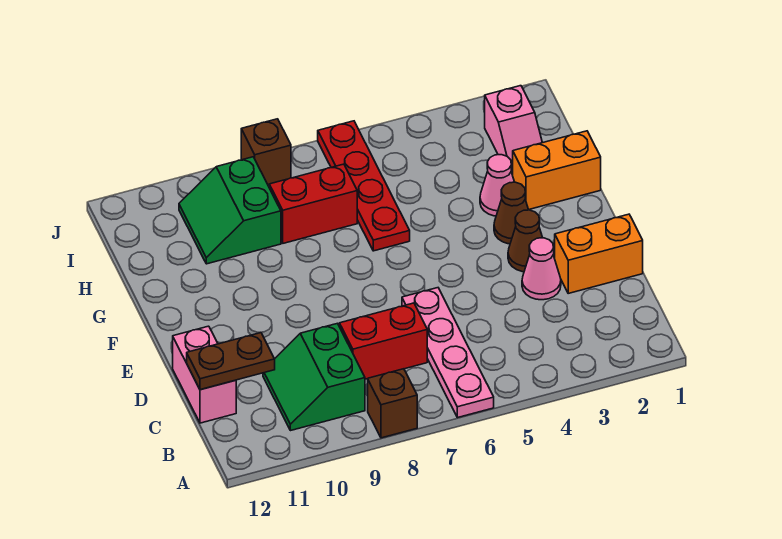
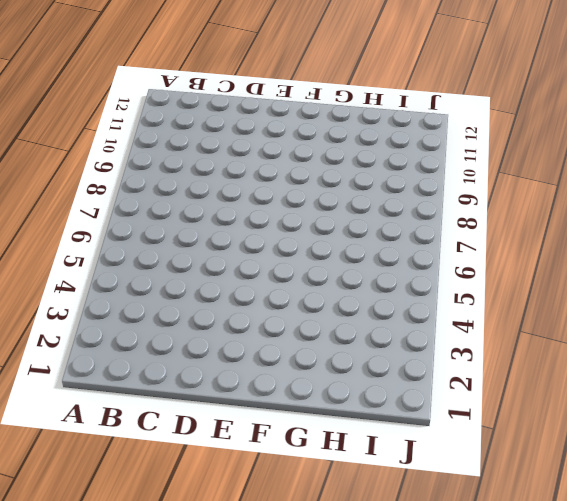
none -> pink 1x4 plate [402,288,494,418]
none -> brown 1x1 brick [368,369,417,438]
none -> green 2x2 slope [263,323,365,431]

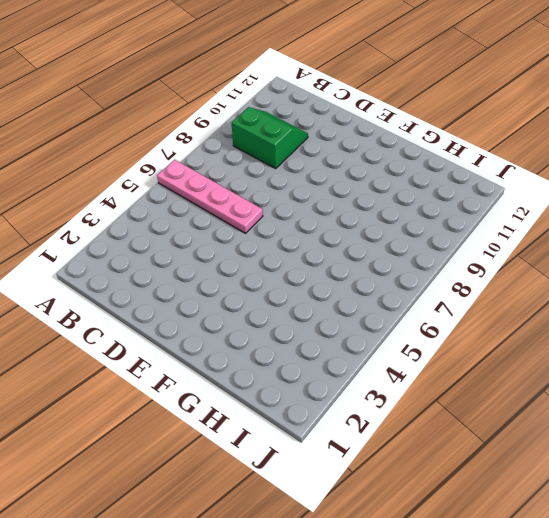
none -> brown 1x1 brick [368,369,417,438]
none -> red 1x2 brick [339,303,427,379]
none -> pink 1x2 brick [173,326,236,423]

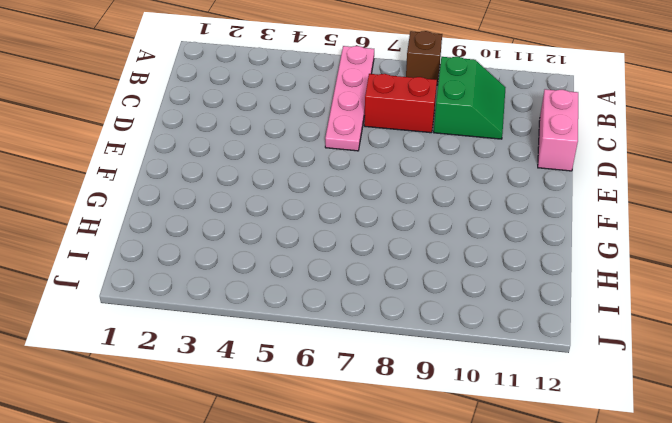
none -> orange 1x2 brick [555,214,643,293]
none -> pink 1x1 cone [522,238,561,300]
none -> brown 1x1 cone [508,210,543,272]

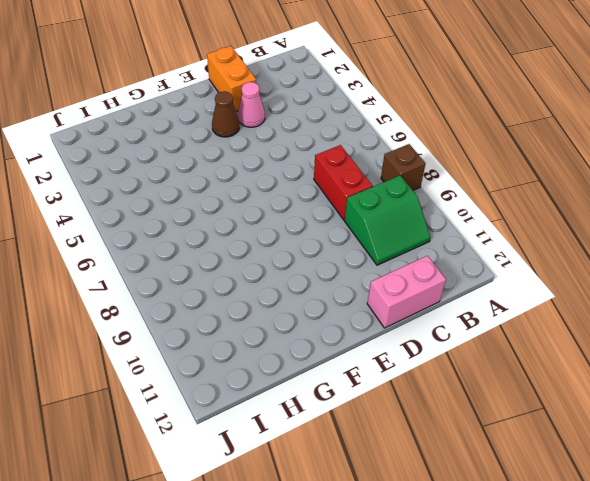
none -> pink 1x4 plate [402,288,494,418]
none -> brown 1x1 cone [494,182,528,244]
none -> orange 1x2 brick [513,131,601,210]

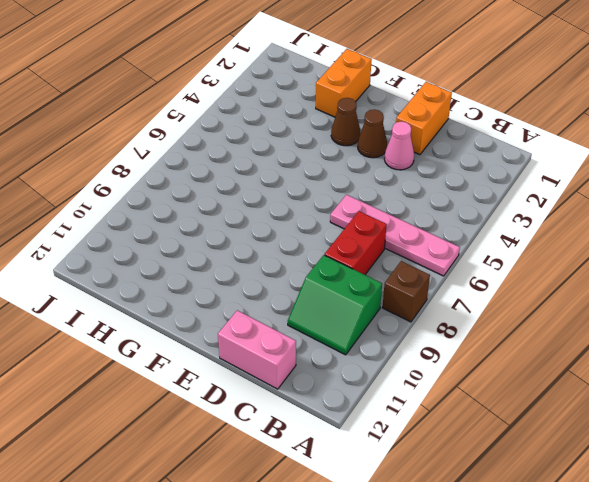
none -> pink 1x1 cone [480,155,514,216]
none -> red 1x4 plate [318,121,410,251]
none -> pink 1x2 slope [485,86,542,175]

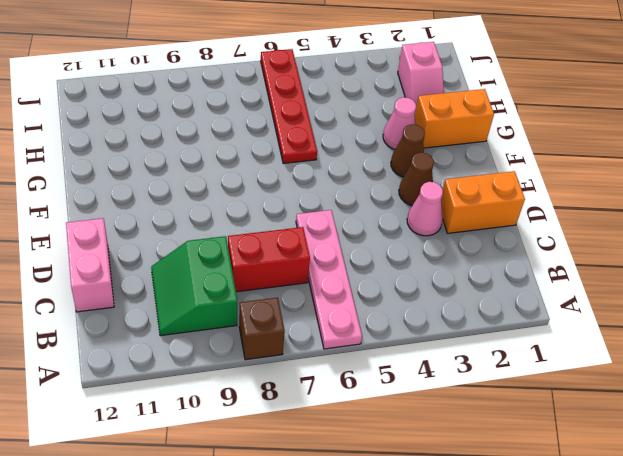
none -> red 1x2 brick [269,164,357,243]
none -> green 2x2 slope [179,157,281,264]
none -> brown 1x1 brick [241,119,291,184]

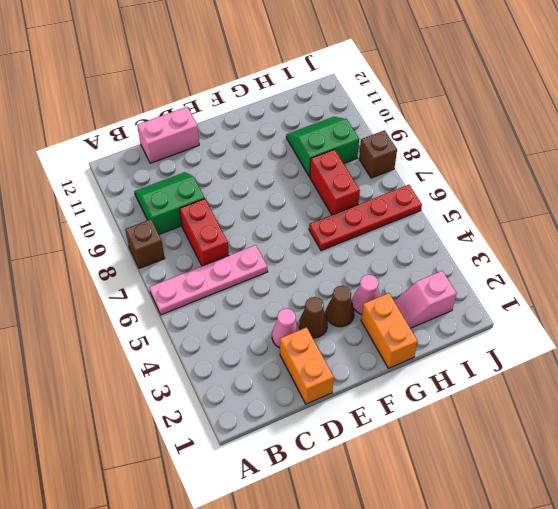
none -> brown 1x2 plate [187,333,275,390]

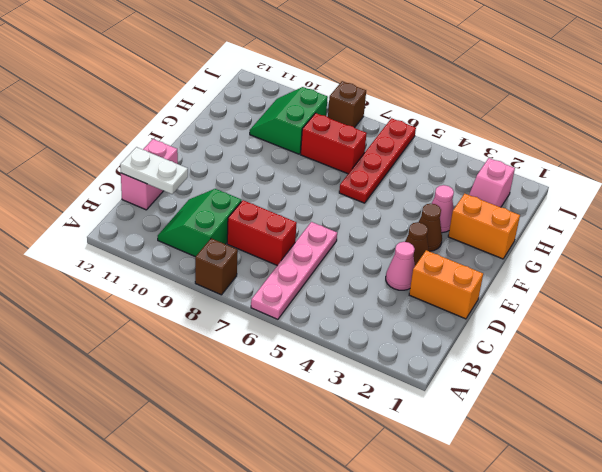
white 1x2 plate [120,147,188,194] -> brown 1x2 plate [187,333,275,390]

